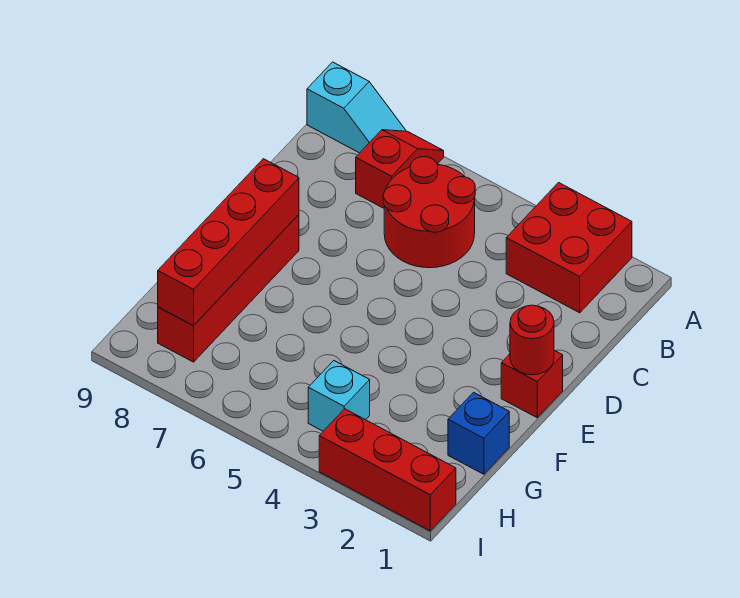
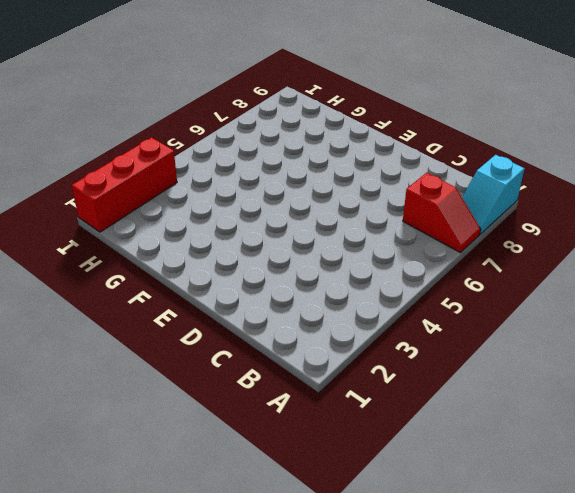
none -> red 2x2 brick [506,183,632,313]
none -> red 2x2 round brick [383,157,475,268]

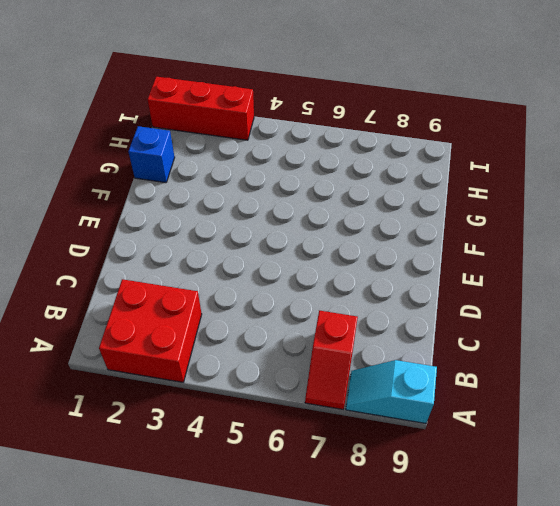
none -> red 2x2 round brick [383,157,475,268]
none -> red 1x1 brick [501,350,563,418]

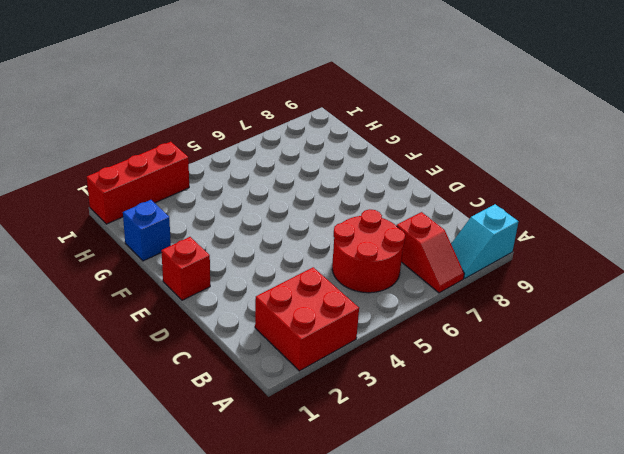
none -> red 1x4 brick [158,215,299,362]
none -> cyan 1x1 brick [308,361,370,431]

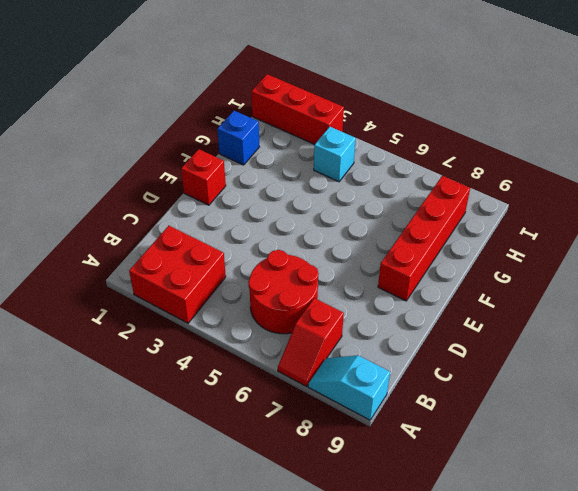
none -> red 1x1 round brick [510,305,554,375]
none -> red 1x4 brick [158,159,299,326]

